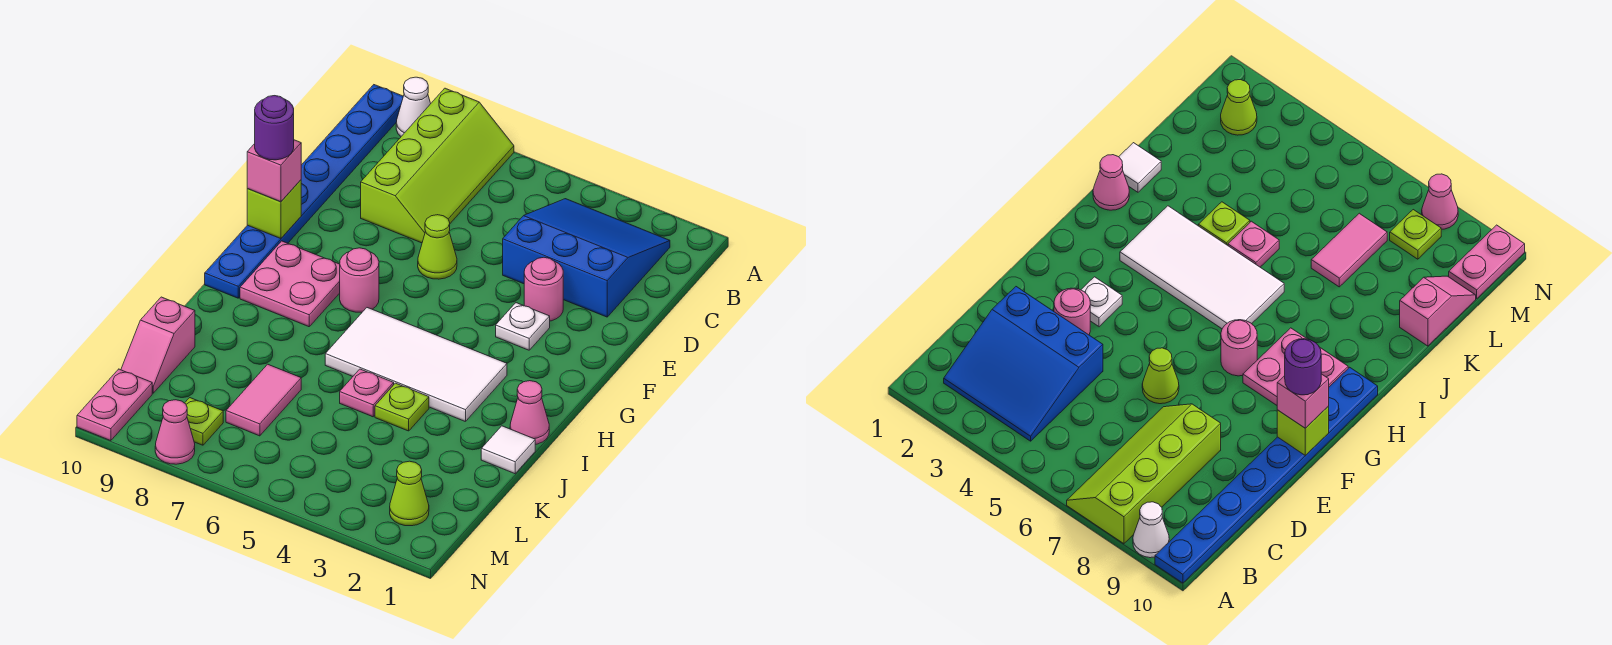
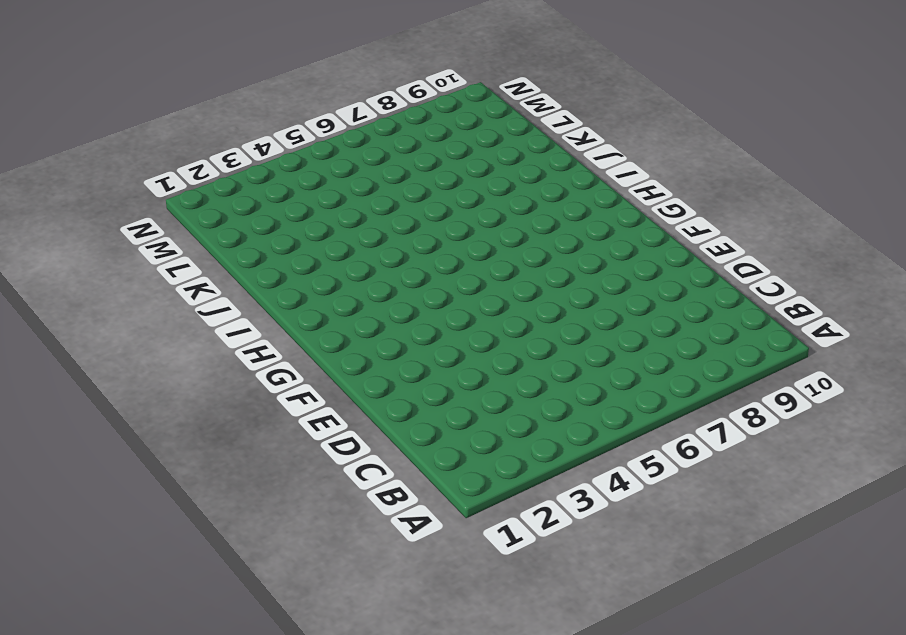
none -> lime 2x4 slope [361,88,514,243]
none -> white 1x1 cone [396,77,431,137]
none -> blue 1x8 plate [205,85,403,298]

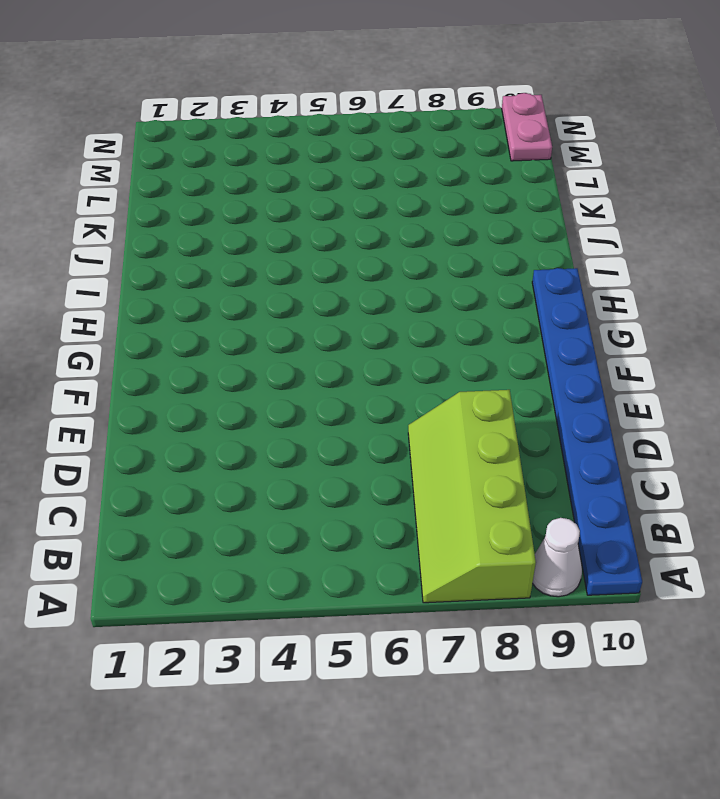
none -> blue 3x3 slope [503,199,670,317]
none -> pink 1x1 round brick [524,257,563,321]
none -> lime 1x1 cone [418,215,457,279]

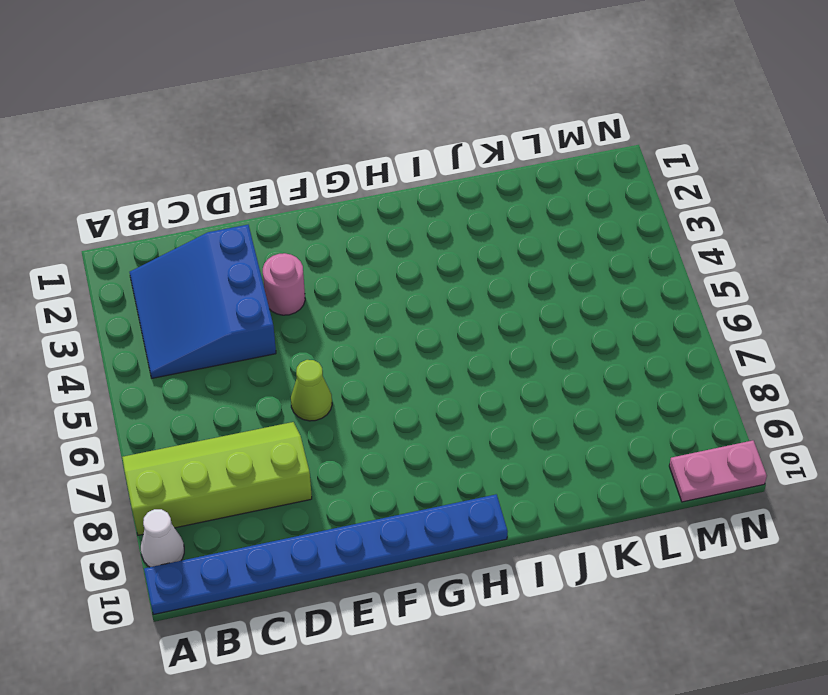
none -> white 1x1 plate [496,303,550,350]
none -> pink 1x1 round brick [340,248,379,312]
none -> pink 2x2 plate [240,241,340,327]

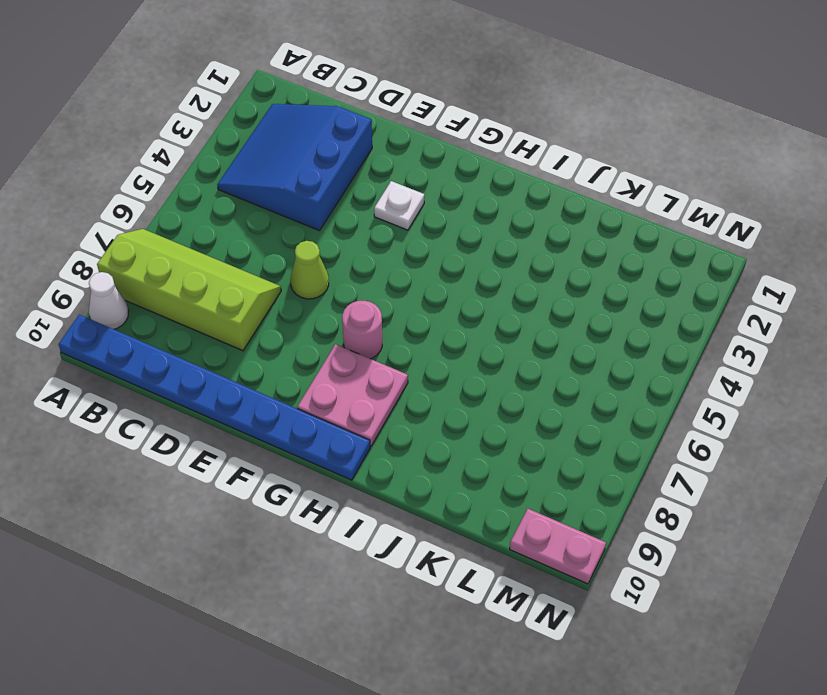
none -> pink 1x1 round brick [524,257,563,321]
none -> white 2x4 tile [325,308,507,422]
none -> pink 1x1 cone [510,381,549,444]

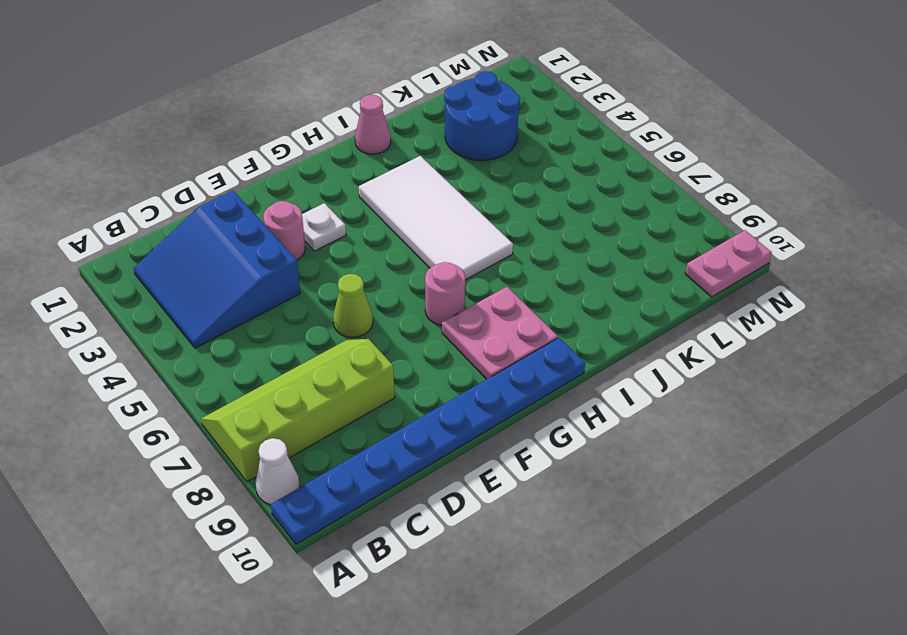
blue 2x2 round brick [444,71,520,161] -> none
none -> white 1x1 tile [481,426,535,474]
none -> lime 1x1 plate [375,383,429,431]
none -> pink 1x1 plate [340,369,394,417]

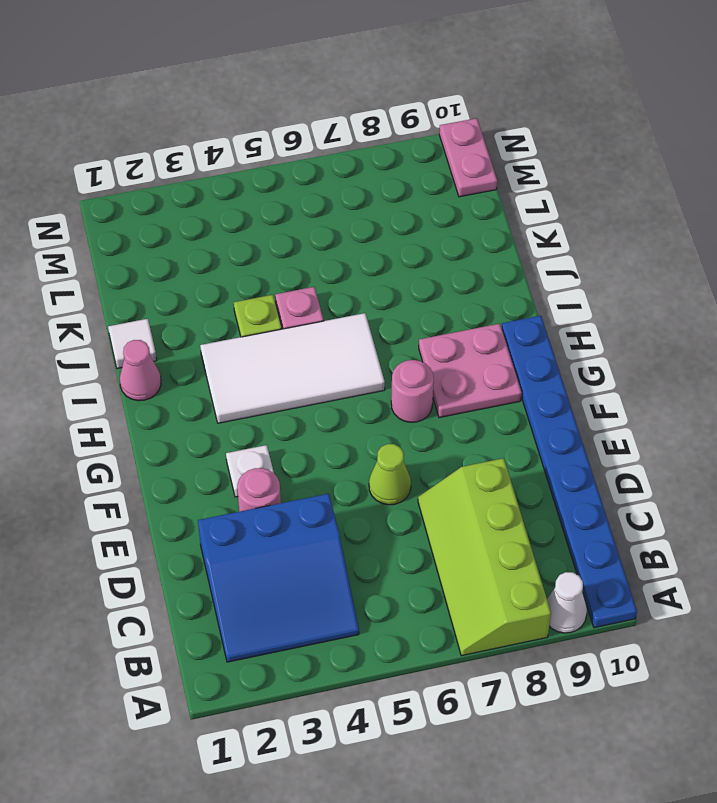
none -> pink 1x2 tile [226,364,301,436]
none -> pink 1x2 slope [121,297,195,393]
none -> lime 1x1 cone [390,461,429,526]

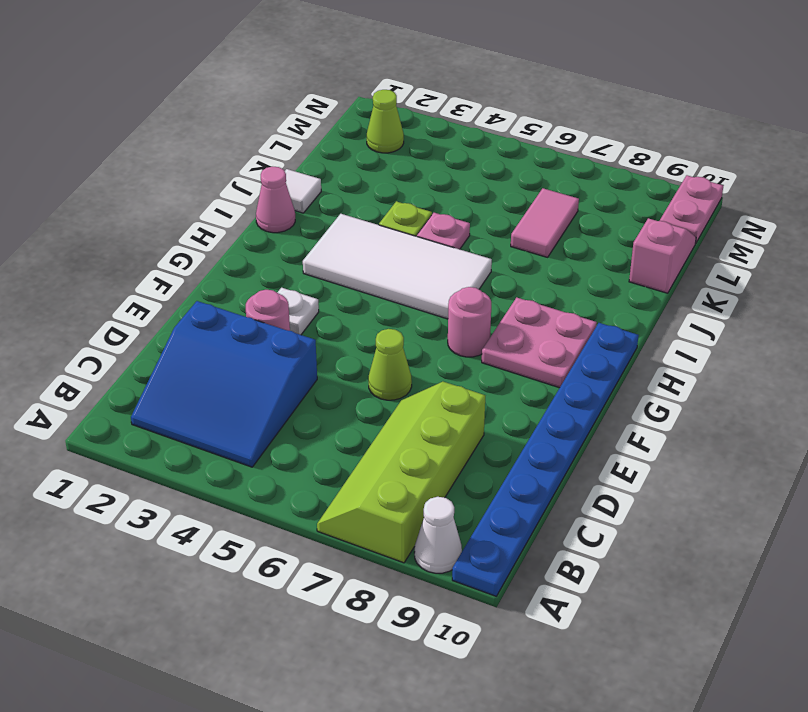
none -> lime 1x1 plate [185,398,223,445]
none -> pink 1x1 cone [155,400,195,464]
none -> lime 1x1 brick [247,180,301,239]

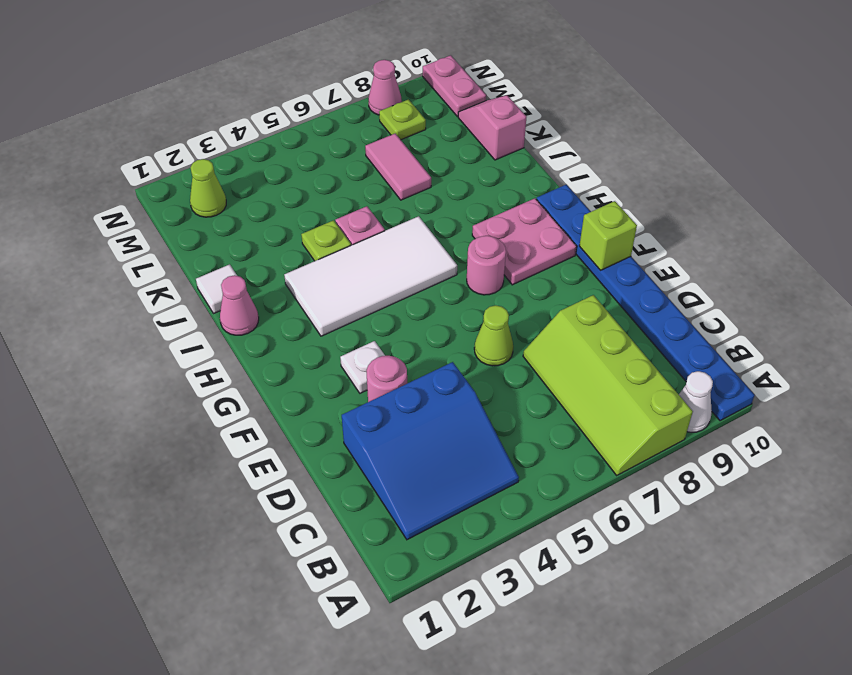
none -> pink 1x1 brick [247,140,301,202]
none -> purple 1x1 round brick [255,96,294,160]

